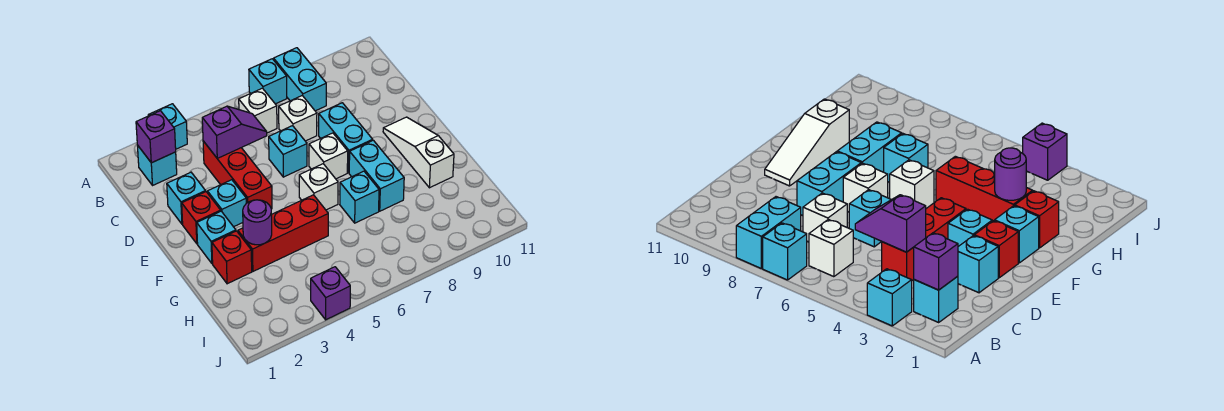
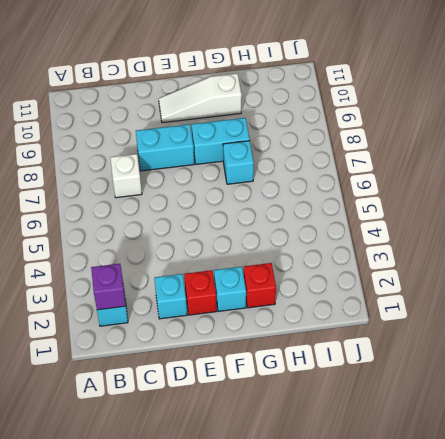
none -> cyan 1x1 brick [148,104,187,149]
none -> cyan 1x1 brick [249,59,287,104]
none -> cyan 1x2 brick [274,48,326,111]

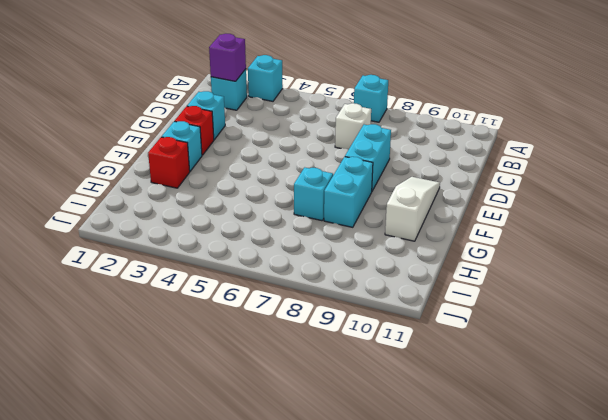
none -> cyan 1x2 brick [274,48,326,111]
none -> white 1x1 brick [239,88,277,133]
none -> red 1x3 brick [203,141,272,209]

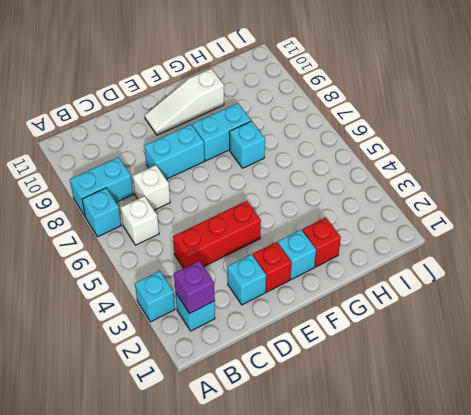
none -> cyan 1x1 brick [269,126,307,177]
none -> cyan 1x1 brick [207,180,246,227]
none -> white 1x1 brick [309,133,348,179]

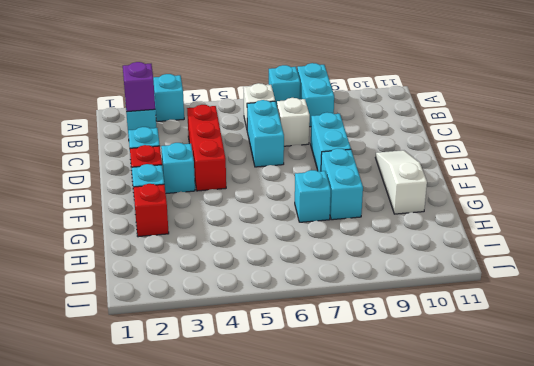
cyan 1x2 brick [247,100,284,167] -> cyan 1x1 brick [269,126,307,177]
none -> white 1x1 brick [309,133,348,179]
none -> white 1x1 brick [299,164,338,210]
none -> red 1x3 brick [238,195,328,271]

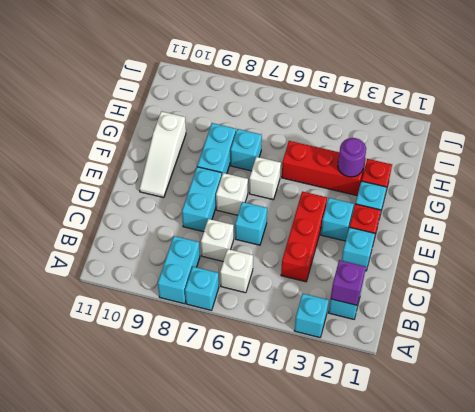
none -> purple 1x1 brick [311,267,350,320]
none -> purple 1x2 slope [202,106,267,158]

